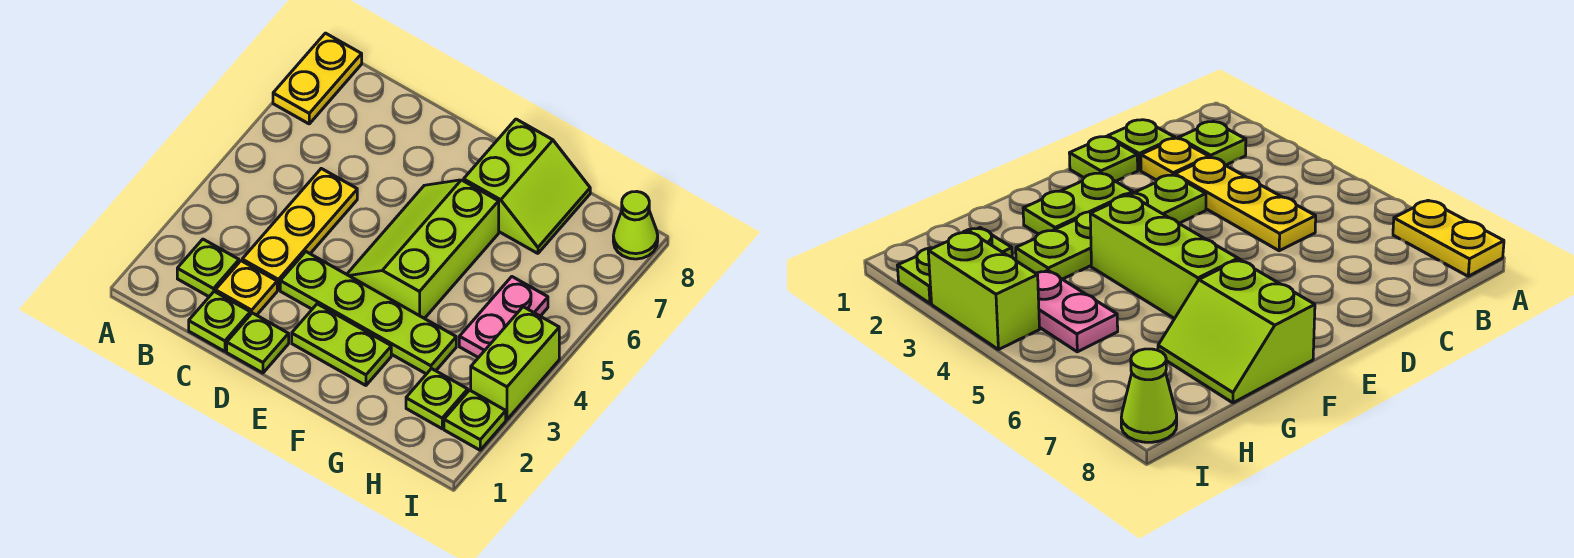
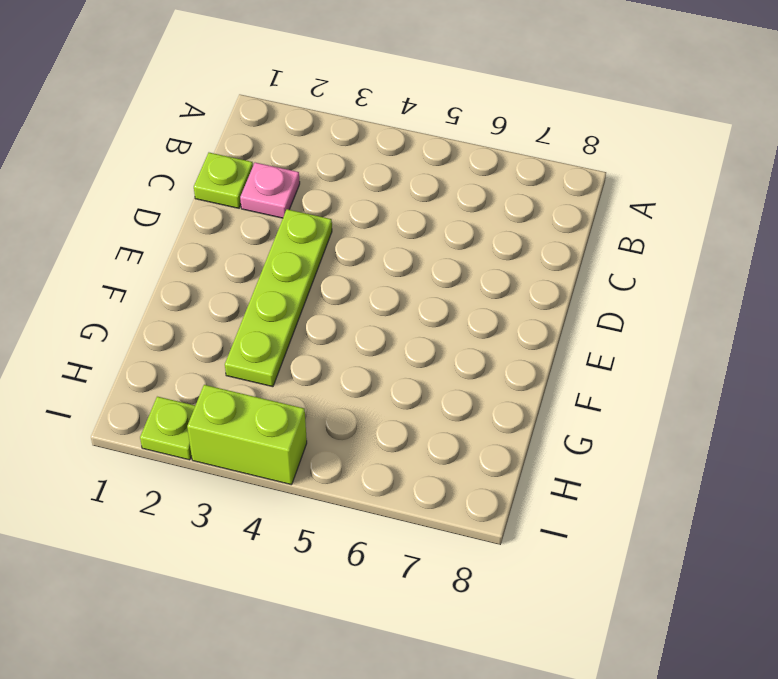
pink 1x1 plate [240,163,300,218] -> yellow 1x1 plate [215,261,277,315]
none -> yellow 1x2 plate [273,33,362,124]
none -> lime 1x1 plate [177,239,239,297]
none -> yellow 1x3 plate [242,169,357,290]

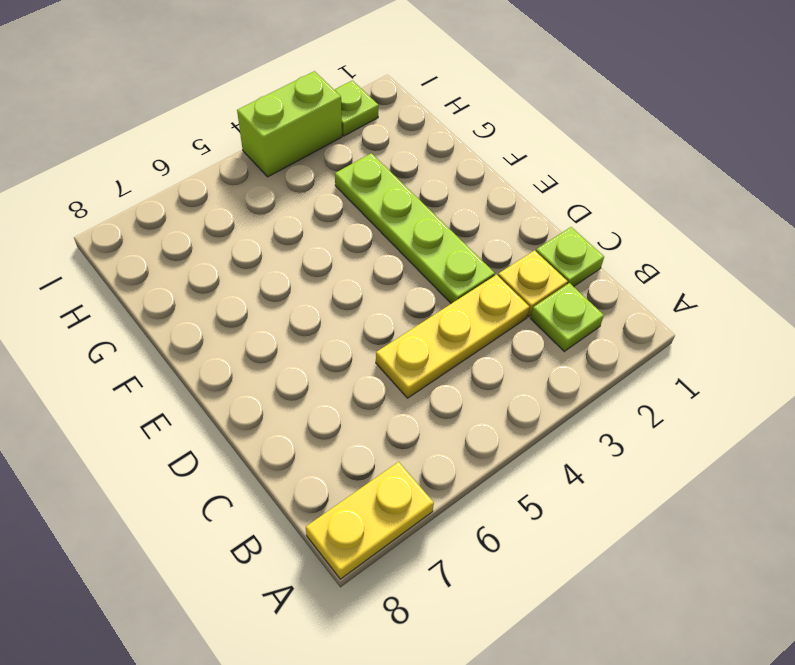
none -> lime 1x1 plate [227,313,289,373]
none -> lime 1x2 plate [292,304,391,385]
none -> lime 2x3 slope [347,180,499,319]

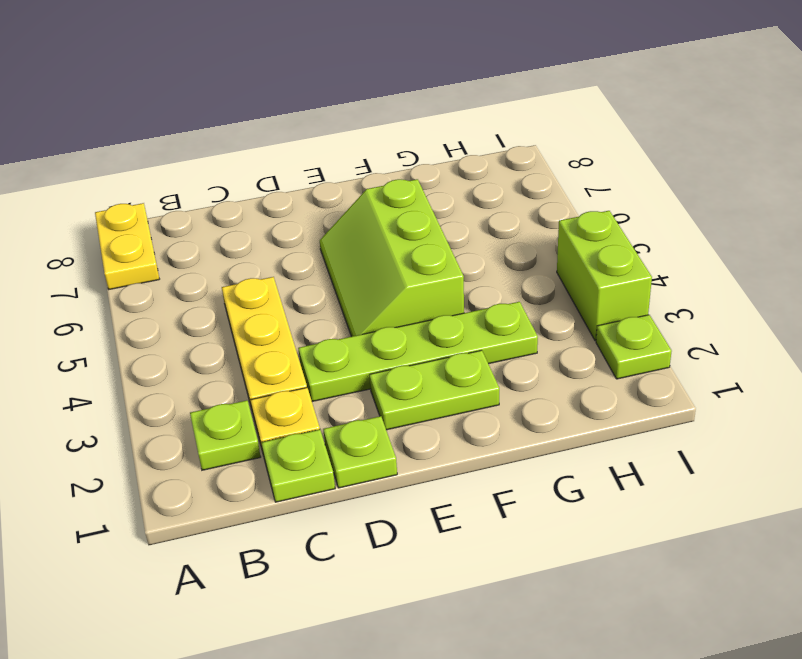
none -> lime 2x2 slope [464,119,590,253]
none -> lime 1x1 plate [406,369,468,429]
none -> pink 1x2 plate [459,277,548,358]

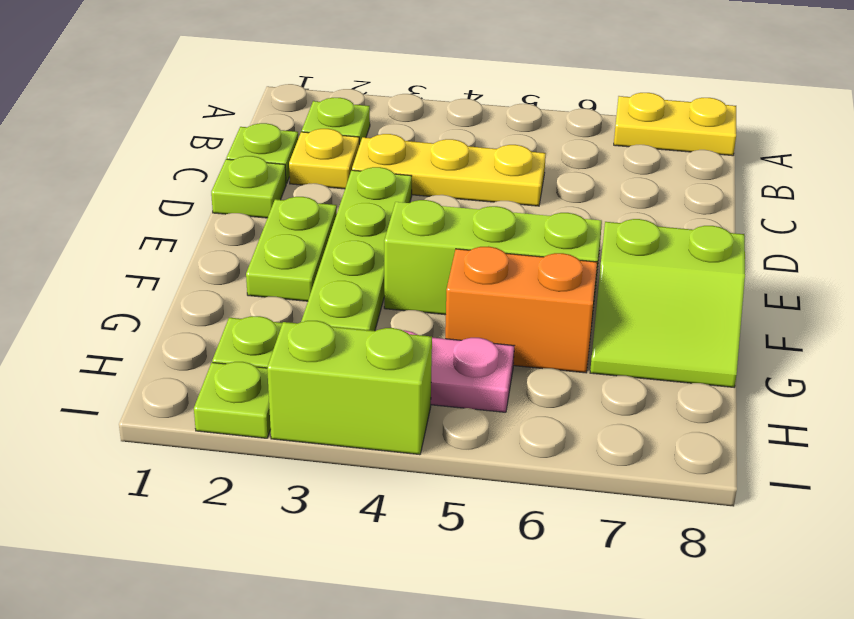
orange 1x2 brick [445,246,597,373] -> none
none -> lime 1x1 cone [613,192,658,259]

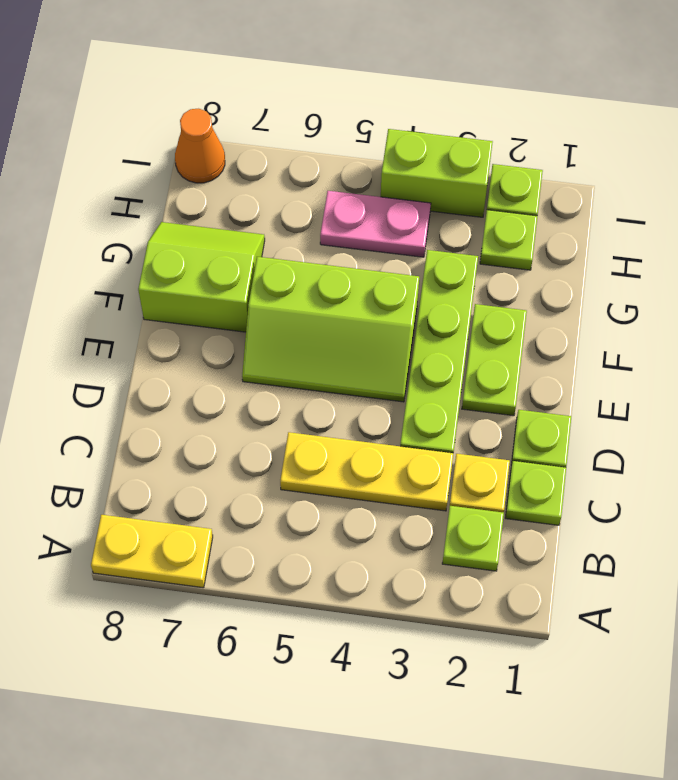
orange 1x1 cone [175,109,225,183] -> lime 1x1 cone [613,192,658,259]

